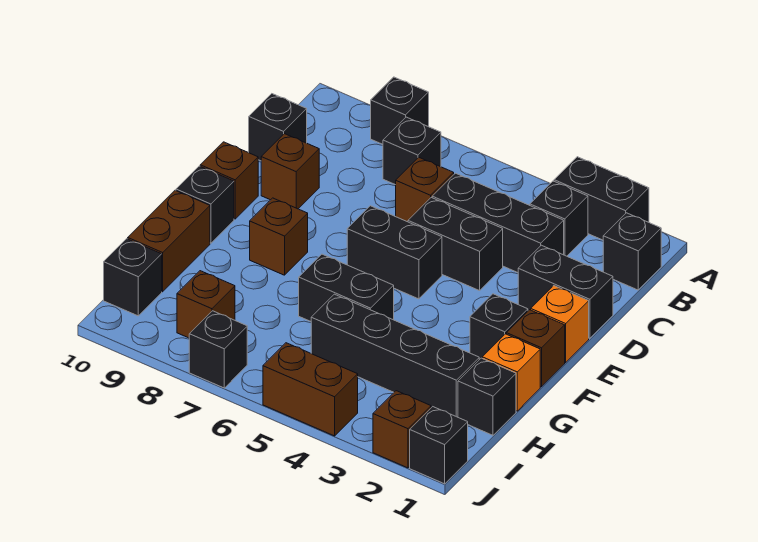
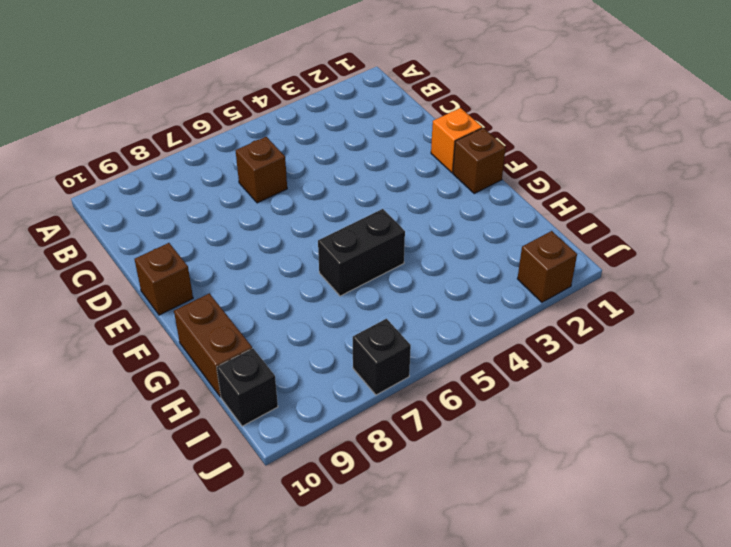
none -> black 1x2 brick [554,157,649,240]
none -> black 1x1 brick [370,77,429,144]
none -> black 1x1 brick [603,213,661,290]

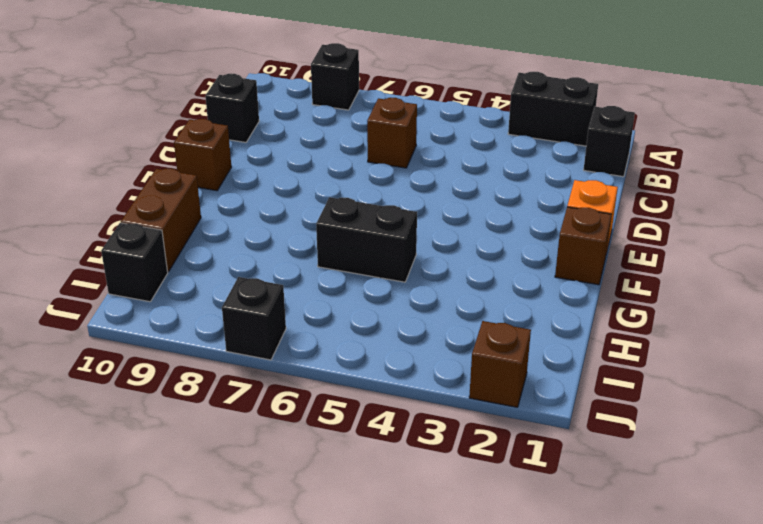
none -> black 1x1 brick [530,181,588,256]
none -> black 1x1 brick [383,117,441,185]
none -> black 1x3 brick [432,173,564,273]

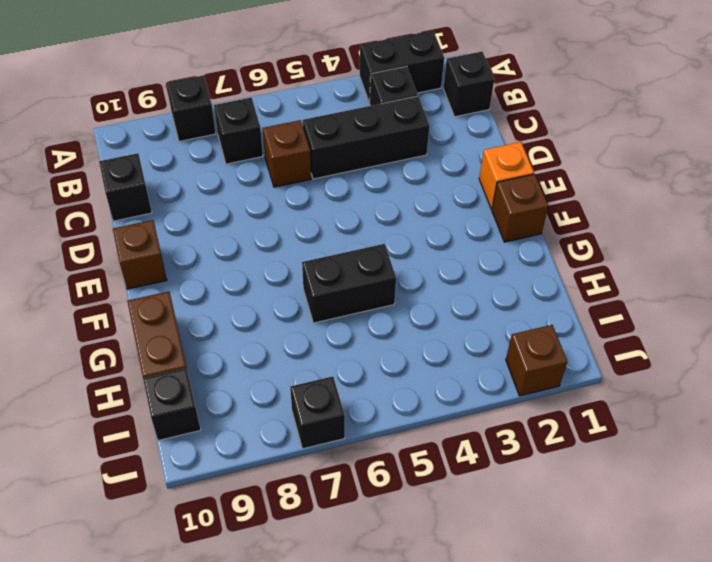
none -> black 1x2 brick [518,245,613,339]
none -> black 1x2 brick [408,198,503,291]
none -> brown 1x1 brick [261,134,319,209]

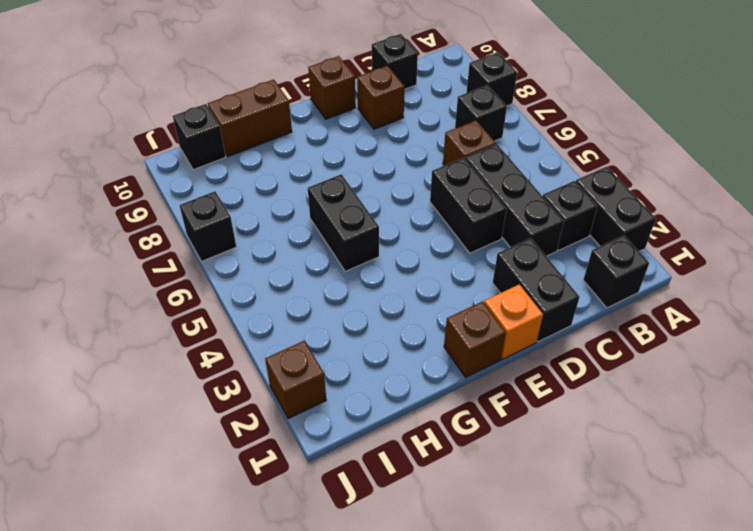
none -> black 1x2 brick [347,206,442,299]
none -> black 1x1 brick [470,294,528,360]
none -> brown 1x1 brick [250,198,308,275]

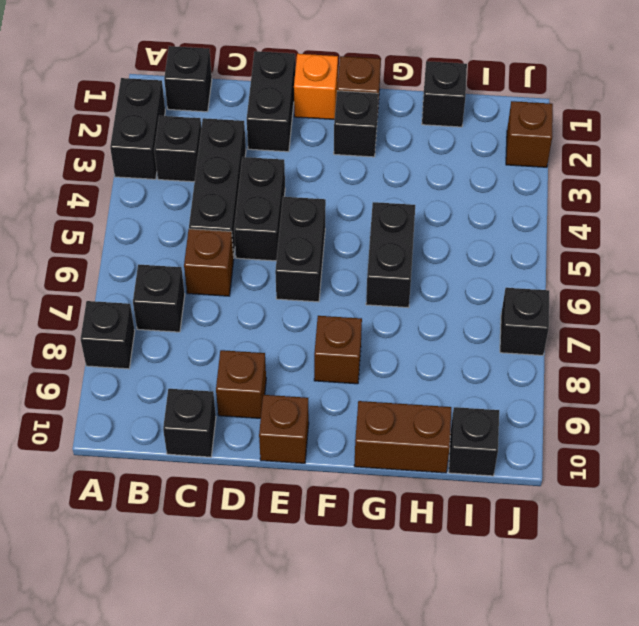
none -> black 1x1 brick [176,166,234,243]
none -> orange 1x1 brick [482,334,540,411]
none -> black 1x4 brick [311,294,479,417]

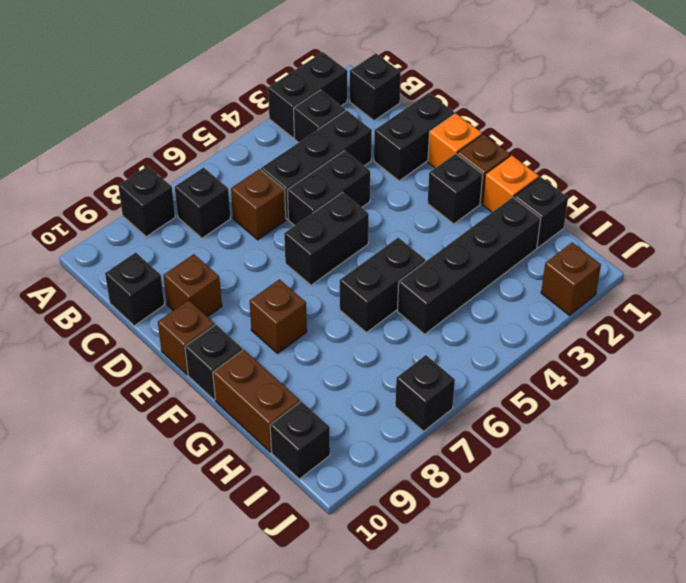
none -> brown 1x1 brick [177,271,235,338]
none -> black 1x1 brick [410,407,468,484]
none -> brown 1x2 brick [263,343,358,436]

